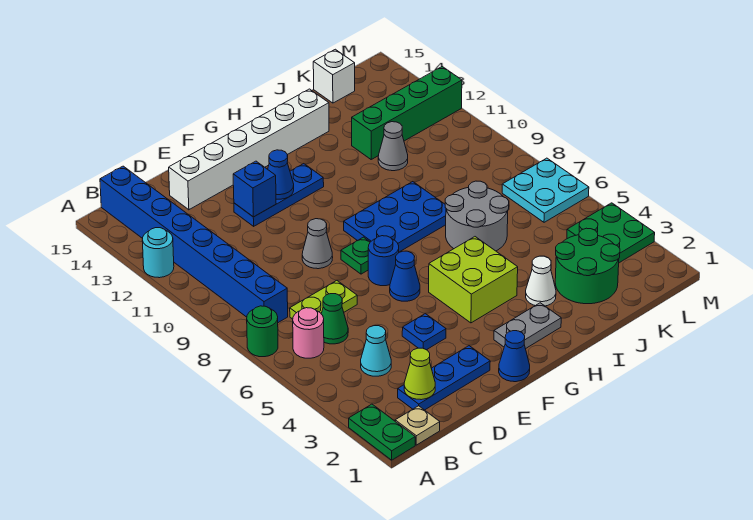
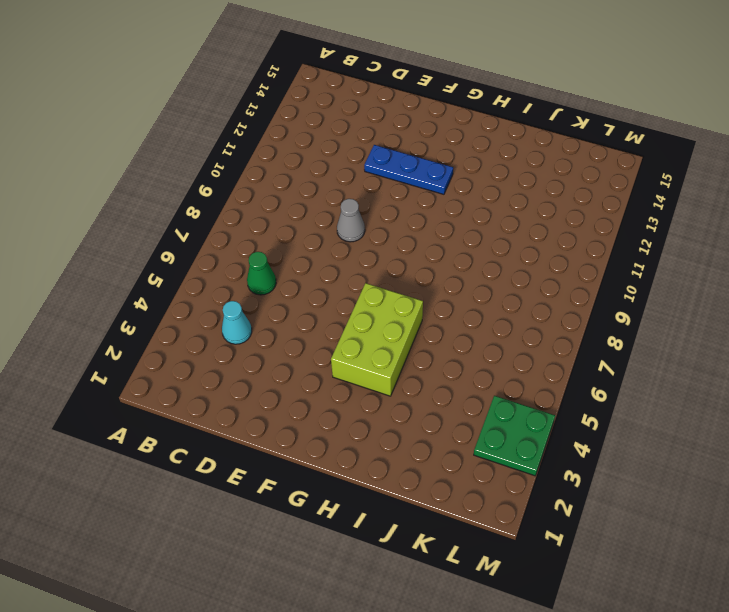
lime 2x3 brick [331,283,423,396] -> lime 2x2 brick [429,237,518,323]
none -> green 1x2 plate [349,404,415,460]
none -> green 1x1 round brick [247,306,278,357]
none -> cyan 1x1 round brick [142,228,174,278]
none -> tan 1x1 plate [395,406,440,445]

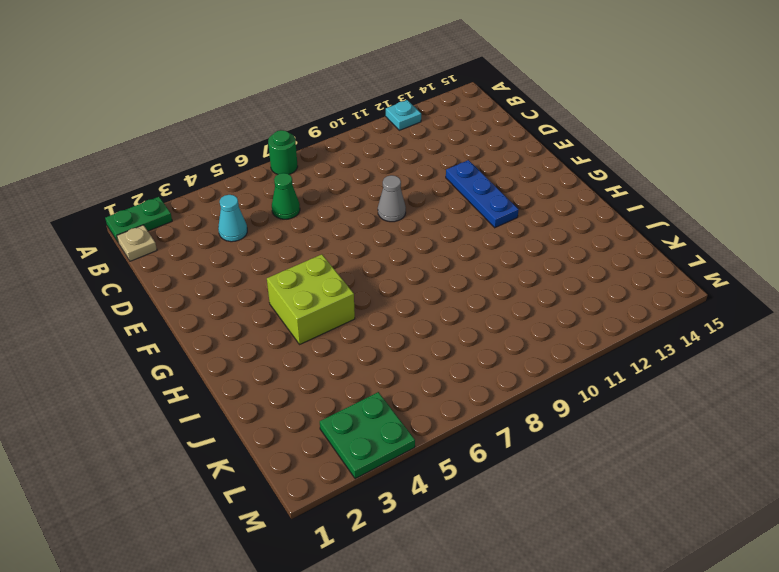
cyan 1x1 plate [386,100,421,130] -> cyan 1x1 round brick [142,228,174,278]
none -> pink 1x1 round brick [293,308,324,358]
none -> blue 1x8 brick [100,166,288,323]
none -> blue 1x3 plate [398,346,490,410]
none -> lime 1x2 plate [290,280,357,319]

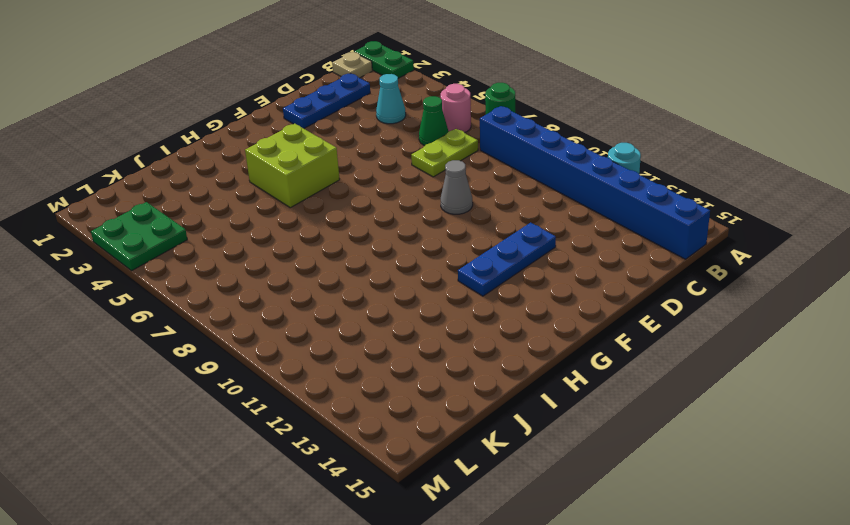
none -> white 1x6 brick [169,89,329,210]
none -> blue 1x1 plate [402,314,446,350]
none -> blue 1x1 cone [499,331,530,382]
none -> blue 1x1 cone [390,251,420,301]

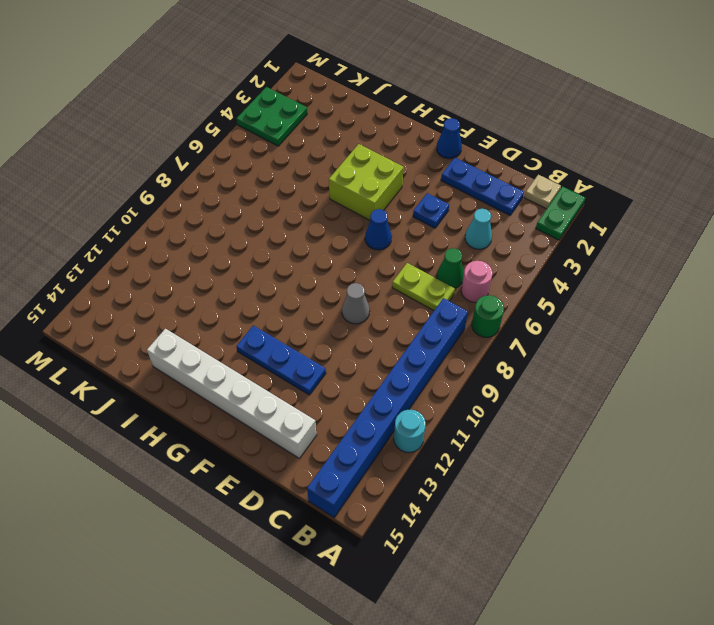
none -> blue 1x1 round brick [368,236,399,286]
none -> green 1x1 plate [341,237,370,274]
none -> grey 1x2 plate [494,303,561,349]
none -> blue 2x3 plate [344,182,446,252]

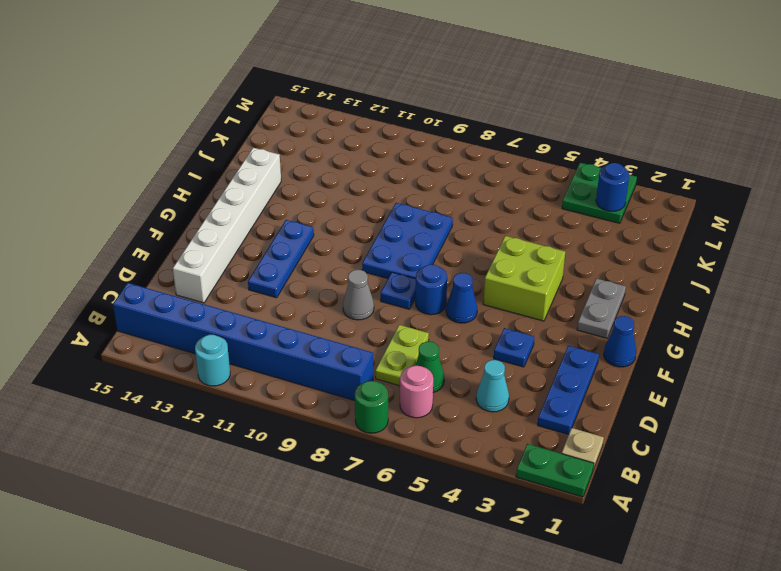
blue 1x1 plate [381,272,416,309] -> green 1x1 plate [341,237,370,274]
blue 1x1 round brick [596,163,629,211] -> none
none -> white 1x1 cone [526,256,556,306]
none -> grey 2x2 round brick [445,181,509,251]
none -> green 2x2 round brick [555,228,620,304]
none -> grey 1x1 cone [378,122,408,171]

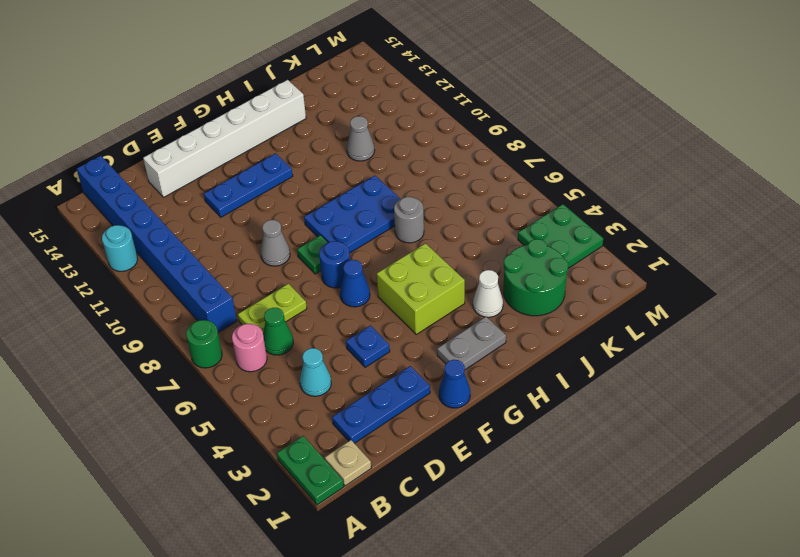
grey 1x1 round brick [394,197,424,243] -> grey 2x2 round brick [445,181,509,251]
none -> green 1x4 brick [352,67,462,159]
none -> white 1x1 brick [313,49,355,103]
none -> cyan 2x2 plate [502,158,589,222]
none -> lime 1x1 cone [404,348,435,400]

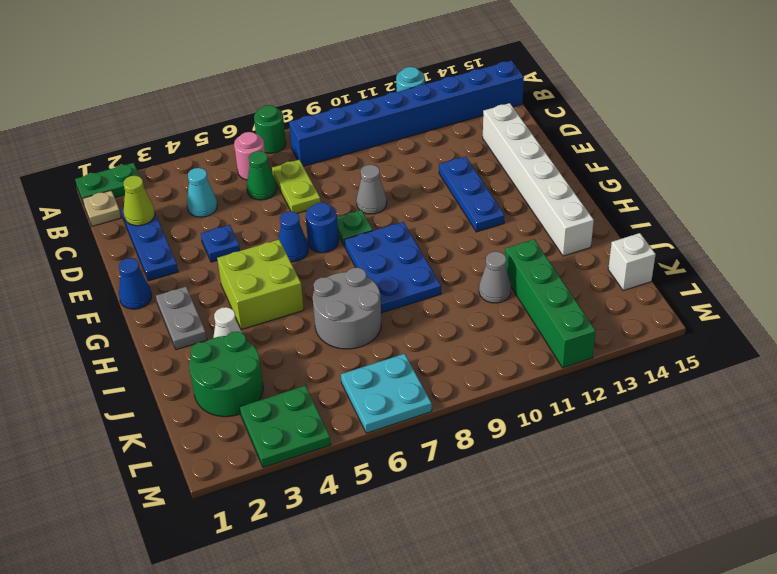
none -> blue 1x1 brick [233,161,276,217]
none -> blue 1x1 cone [268,150,294,199]

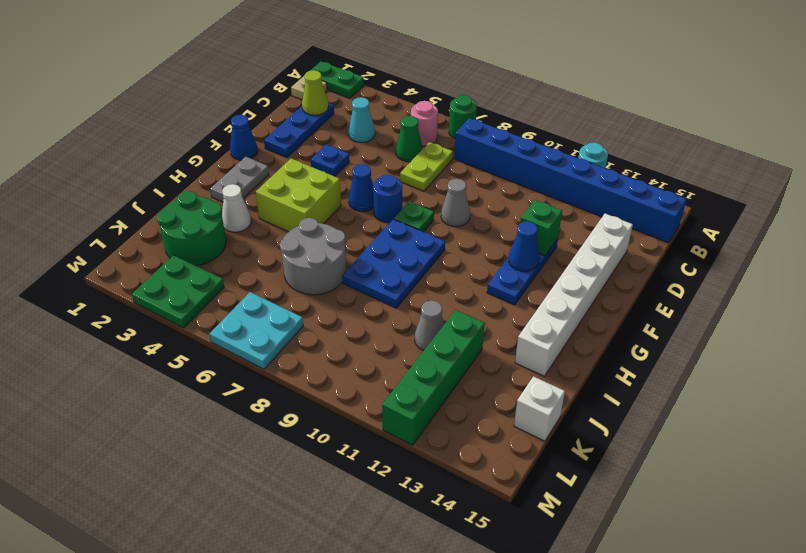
green 1x1 brick [520,200,562,256] -> blue 1x1 brick [233,161,276,217]

